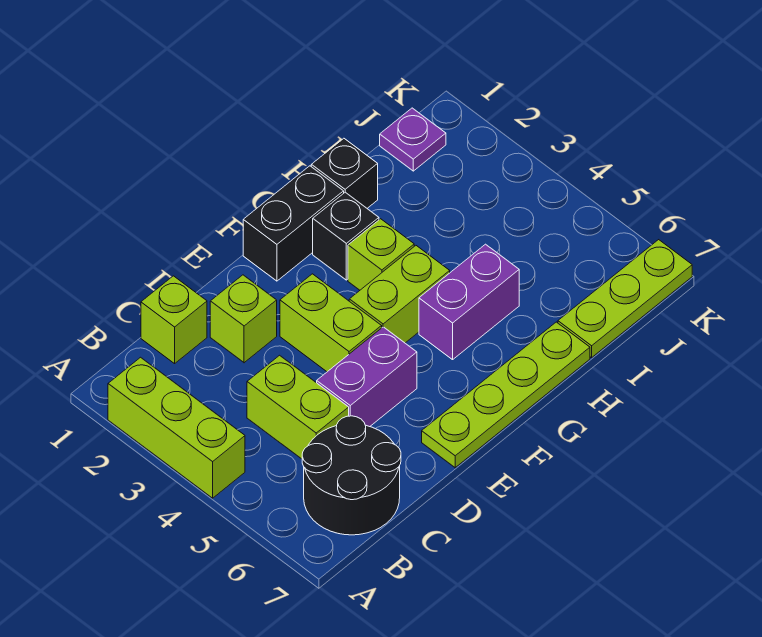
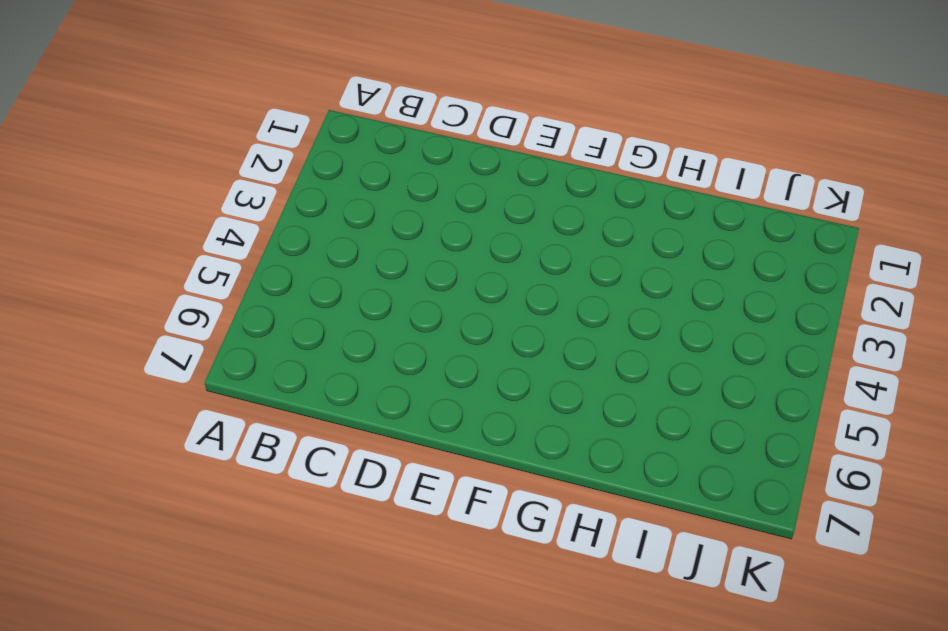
none -> lime 1x3 brick [108,357,245,498]
none -> black 2x2 round brick [302,416,401,535]
none -> lime 1x1 brick [141,276,207,364]

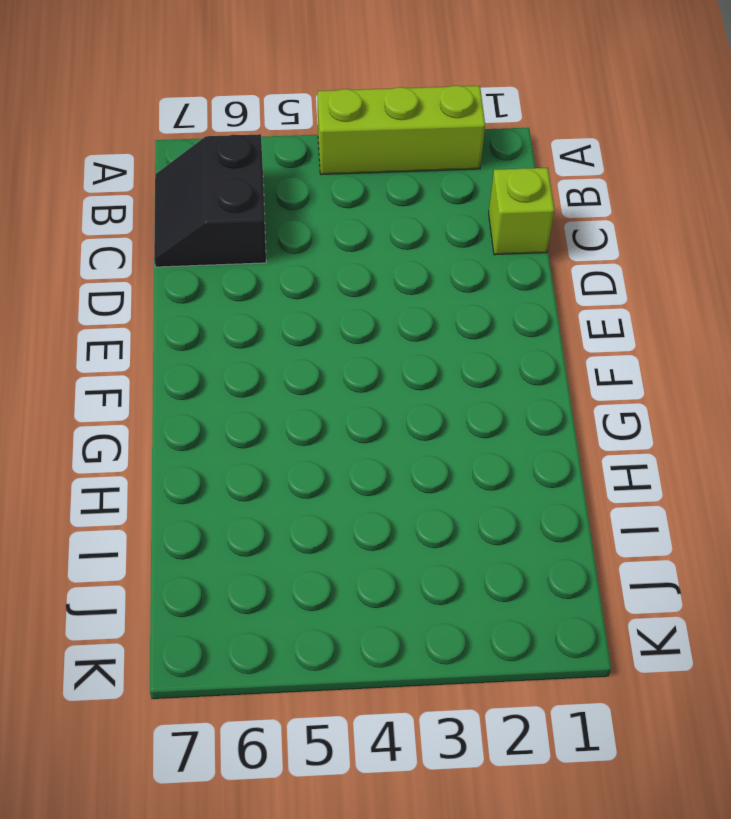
black 2x2 slope [154,134,266,267] -> black 2x2 round brick [302,416,401,535]
none -> lime 1x2 brick [247,355,349,459]
none -> lime 1x1 brick [210,275,277,363]
none -> purple 1x2 brick [317,327,417,427]

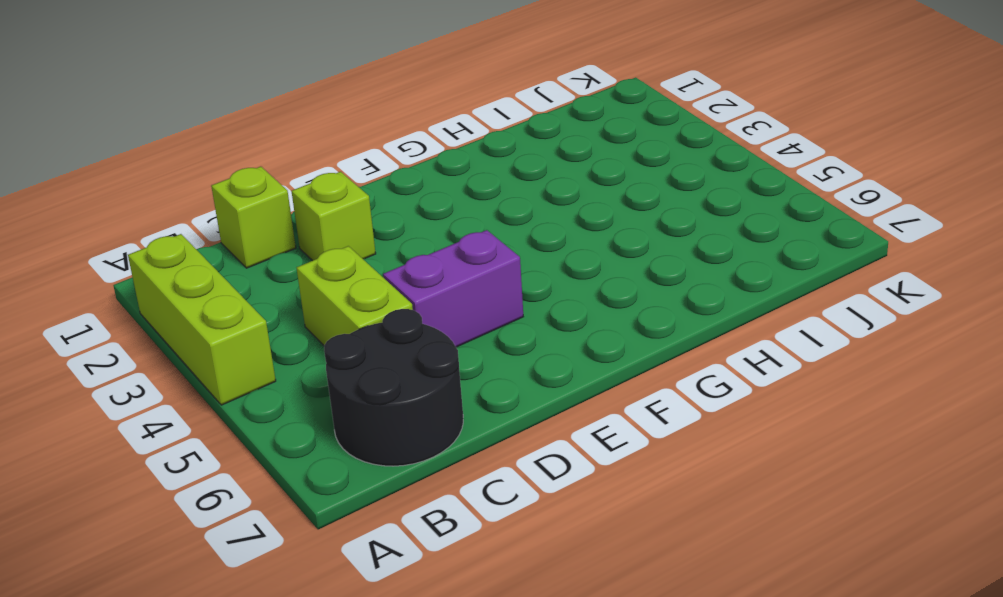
none -> lime 1x2 brick [280,274,382,372]
none -> lime 1x4 plate [422,322,590,468]
none -> black 1x2 brick [243,166,344,281]

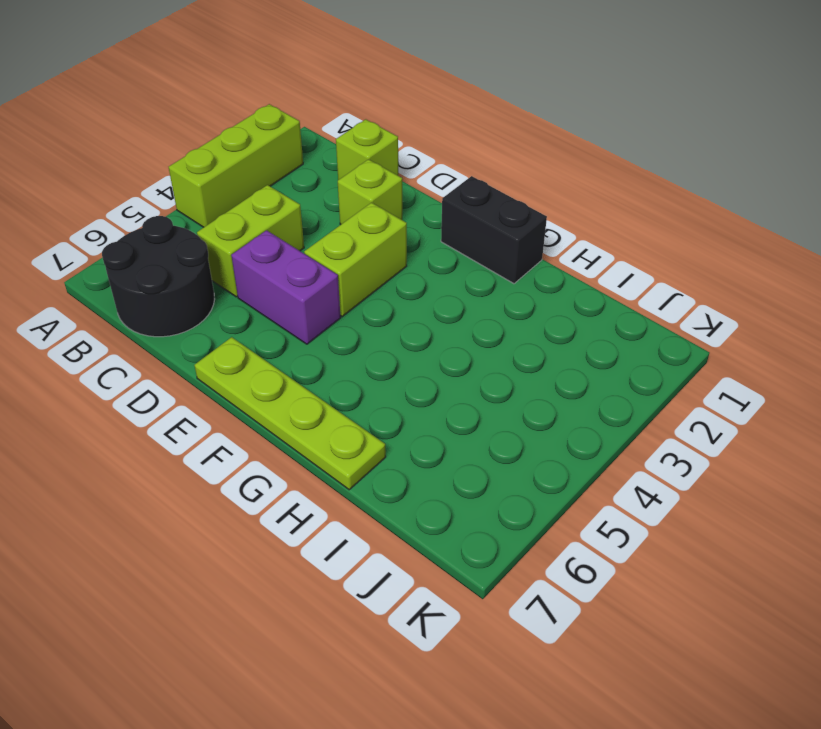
none -> lime 1x2 brick [349,246,450,343]
none -> black 1x1 brick [313,192,379,280]
none -> lime 1x1 brick [348,219,414,290]

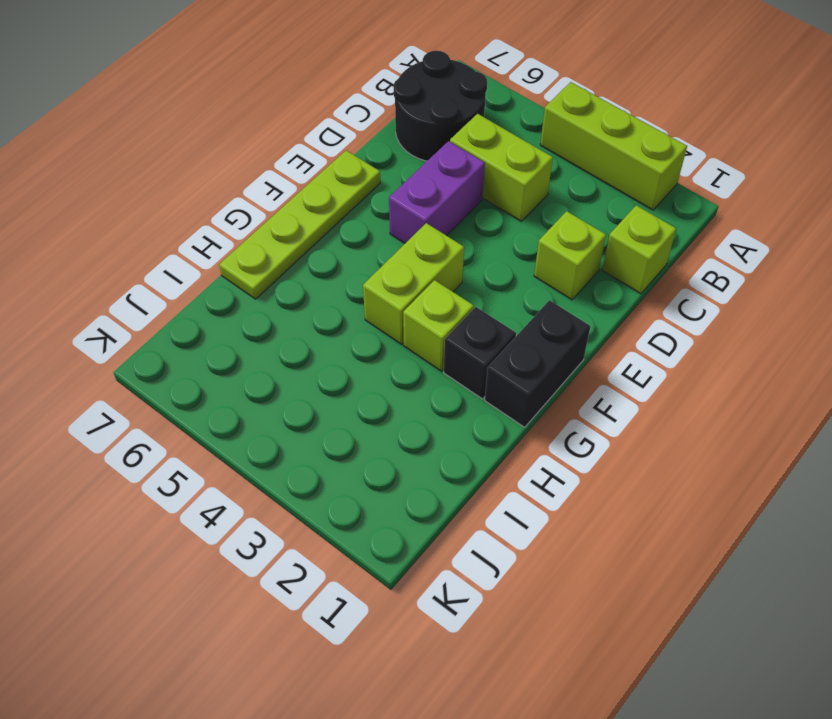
none -> lime 1x2 brick [280,274,382,372]
none -> purple 1x2 brick [419,244,519,360]
none -> black 1x1 brick [311,138,378,208]

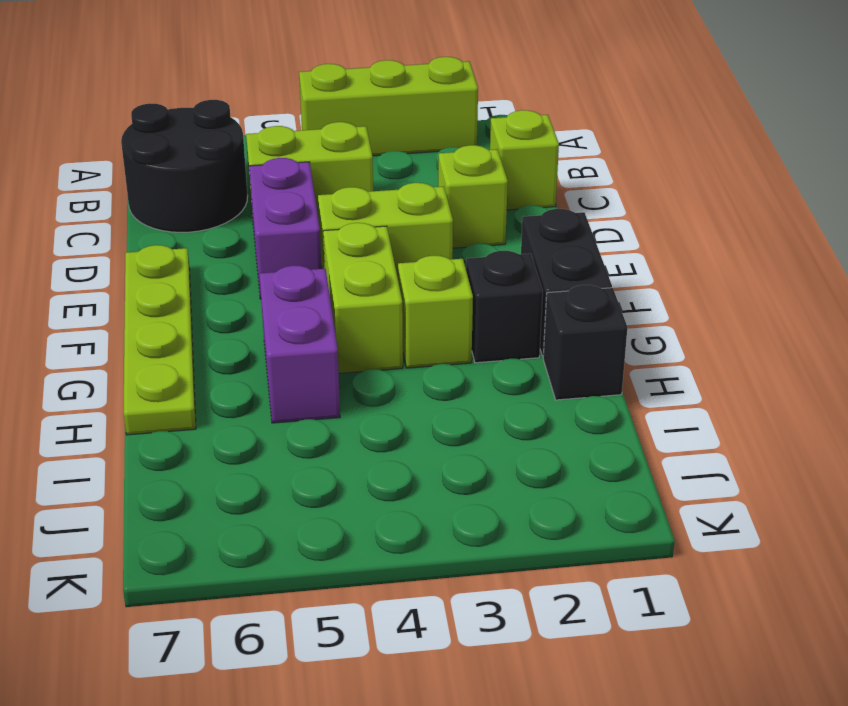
none -> lime 1x3 plate [558,240,692,358]
none -> purple 1x1 plate [380,108,446,171]

